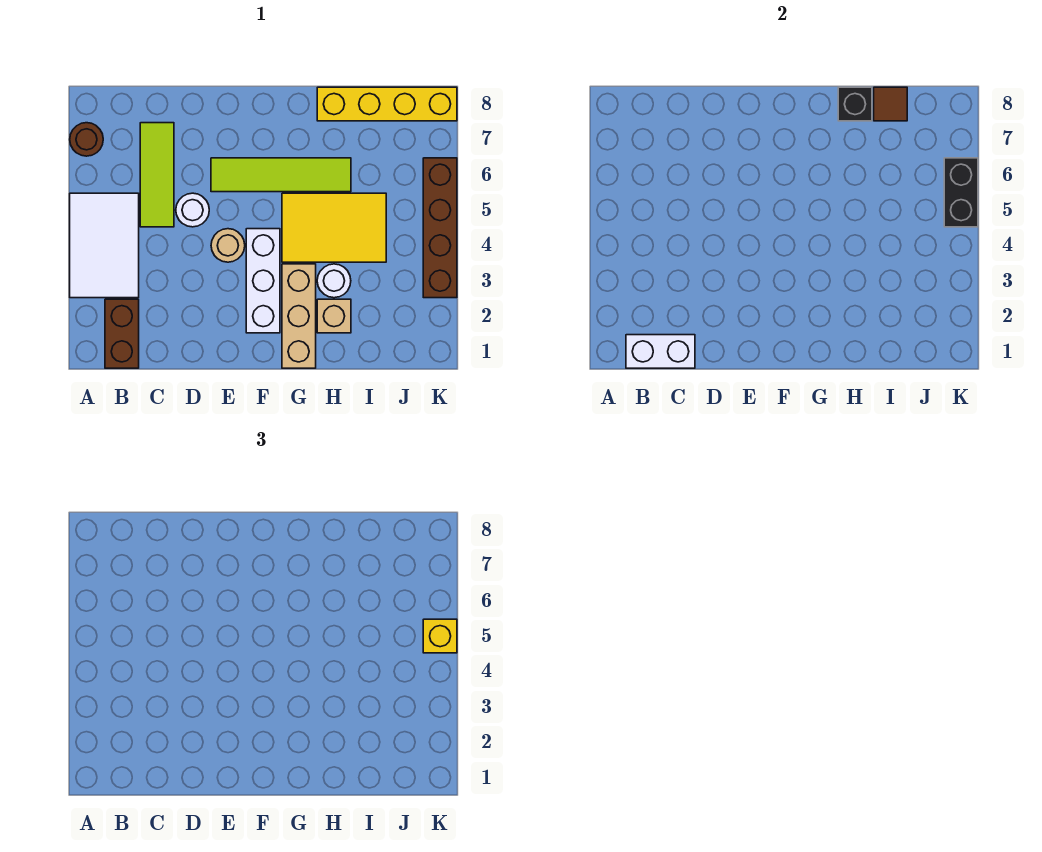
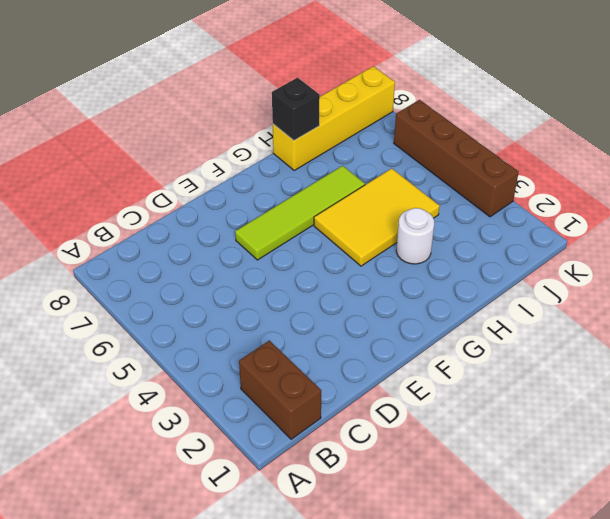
none -> white 2x3 tile [70,193,139,298]
none -> brown 1x1 round brick [70,123,103,156]
none -> lime 1x3 tile [140,123,174,227]

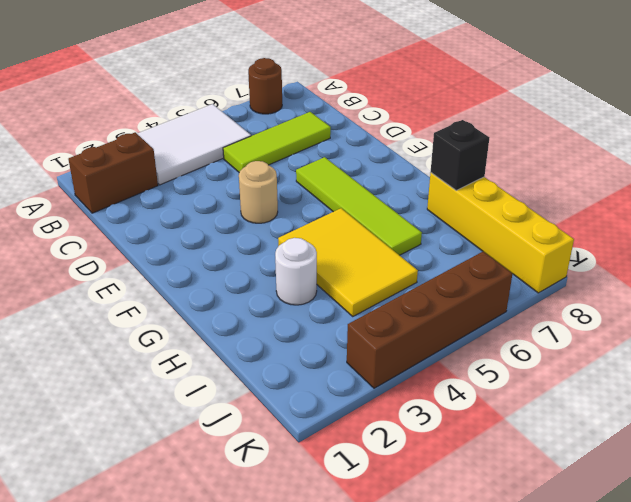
none -> white 1x1 round brick [176,193,209,227]
none -> white 1x3 brick [246,229,280,333]
none -> tan 1x3 brick [282,264,316,368]

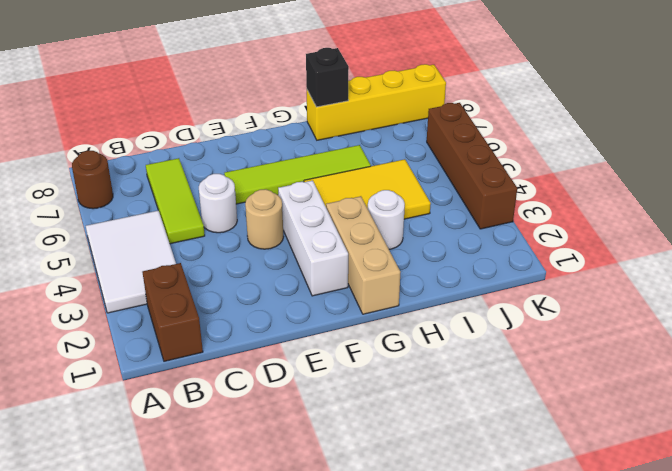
none -> tan 1x1 brick [317,299,351,333]
none -> white 1x2 brick [626,335,695,368]
none -> brown 1x1 tile [874,87,907,121]

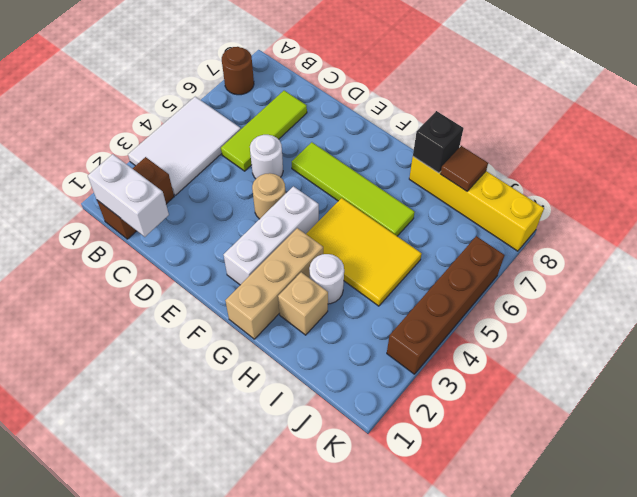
none -> black 1x2 brick [944,158,978,227]
none -> yellow 1x1 brick [423,619,457,653]

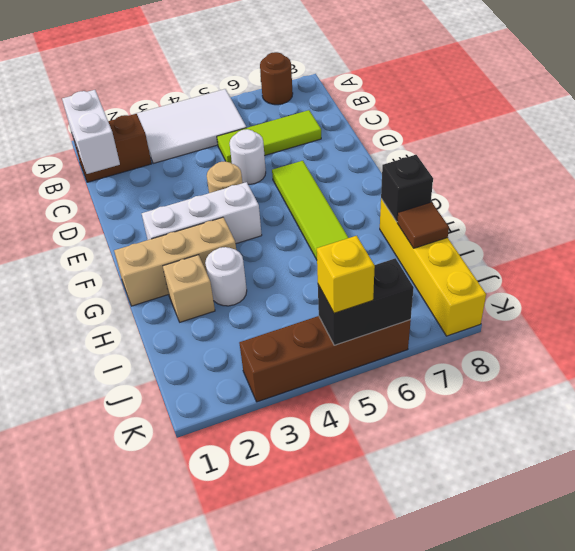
none -> yellow 2x3 tile [282,193,386,262]

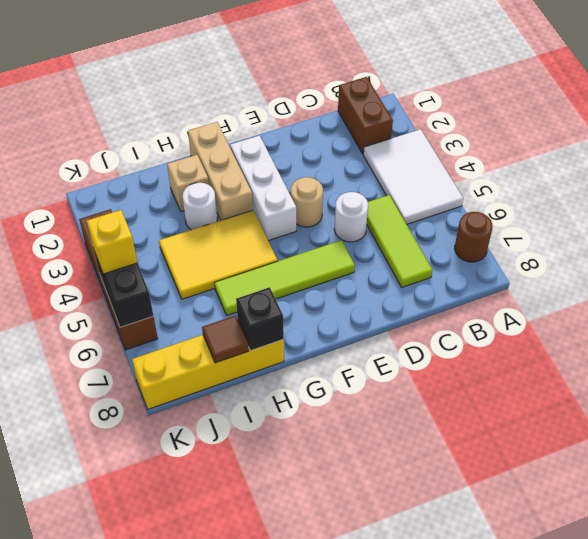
none -> white 1x2 brick [626,335,695,368]

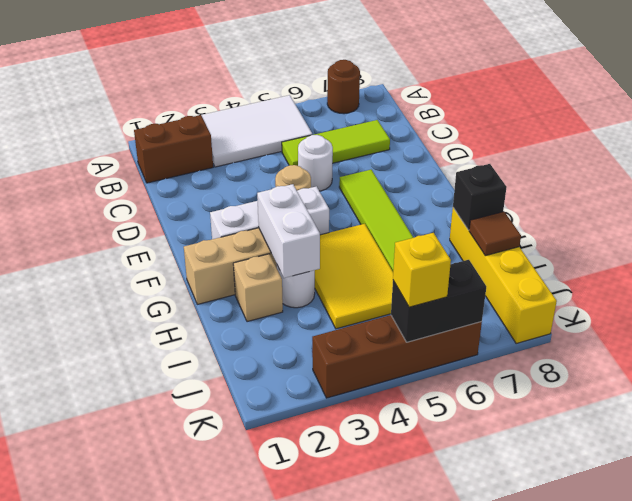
white 1x2 brick [257,184,320,278] -> white 1x2 brick moved to [626,335,695,368]

